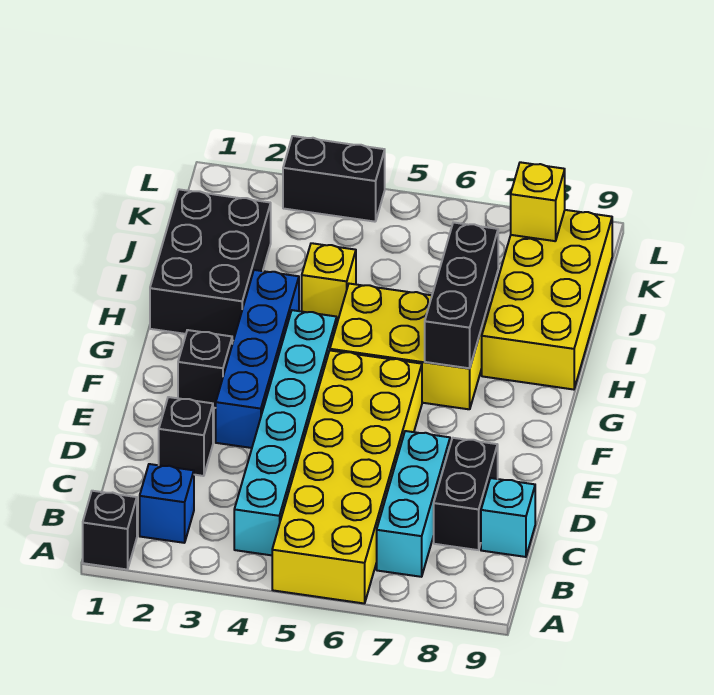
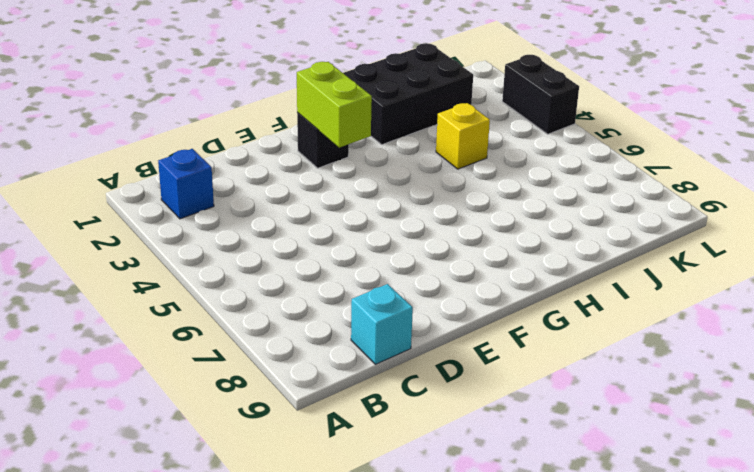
lime 1x2 brick [297,62,372,148] -> none
none -> black 1x1 brick [83,491,137,569]
none -> yellow 2x6 brick [272,351,422,603]
none -> cyan 1x6 brick [234,310,337,555]

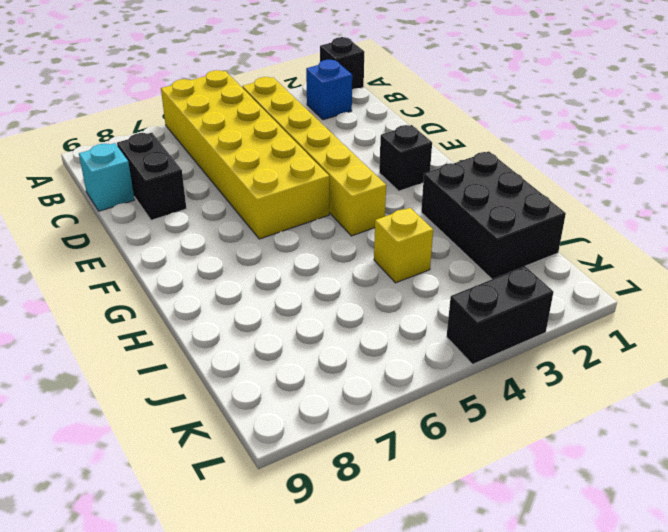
yellow 1x6 brick [242,77,386,236] -> cyan 1x6 brick [234,310,337,555]
none -> cyan 1x3 brick [377,431,450,577]
none -> black 1x1 brick [159,397,213,476]
none -> blue 1x4 brick [216,270,299,448]

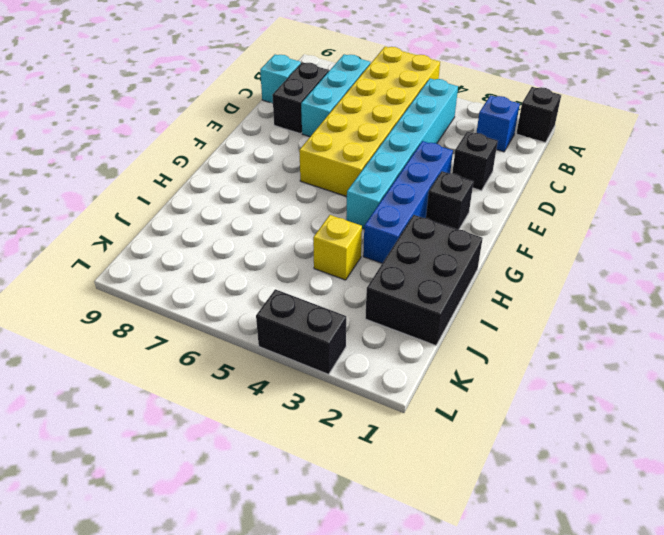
none -> yellow 2x3 brick [330,284,489,409]
none -> yellow 2x4 brick [482,210,612,390]
none -> black 1x3 brick [425,222,498,368]

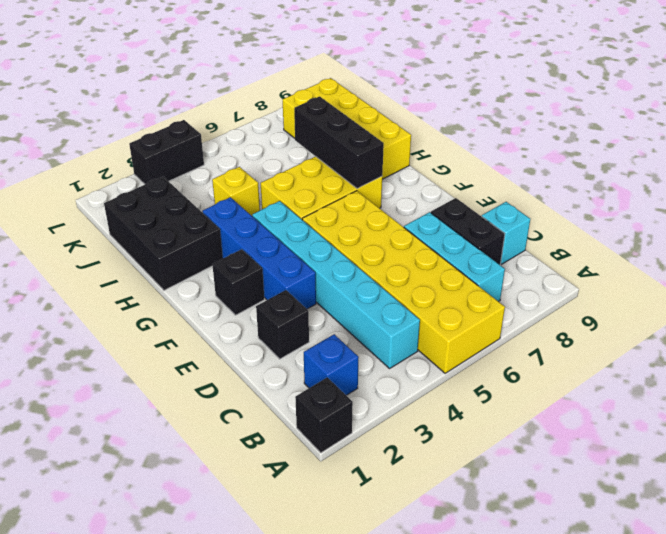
none -> yellow 1x1 brick [511,162,565,241]

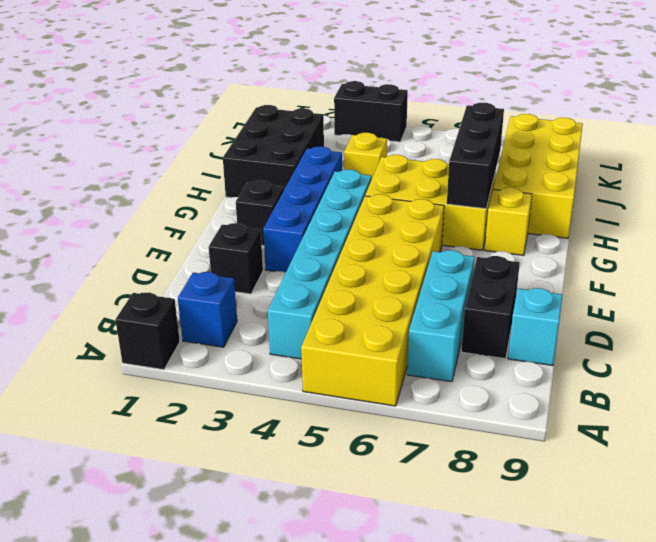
yellow 1x1 brick [485,188,532,255] -> yellow 1x1 brick moved to [511,162,565,241]

